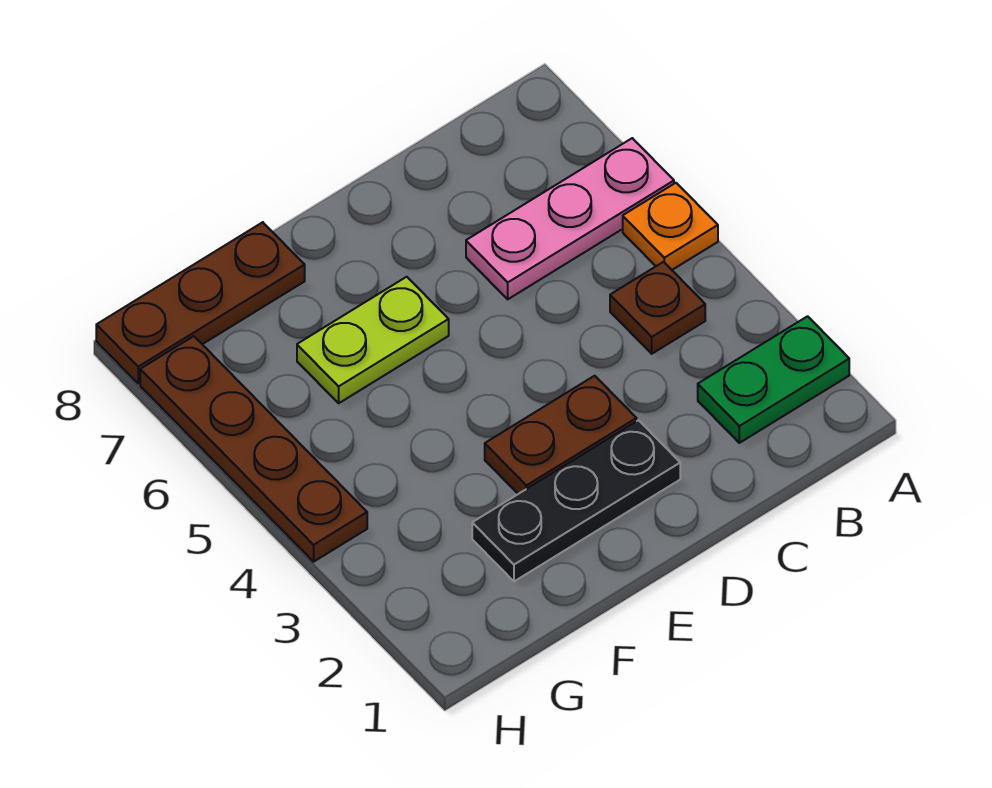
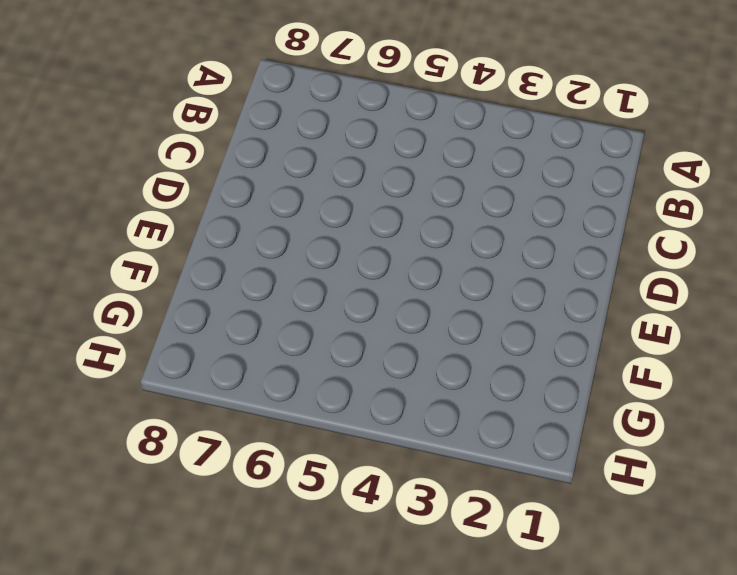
none -> green 1x2 plate [698,316,849,443]
none -> orange 1x1 plate [623,183,718,270]

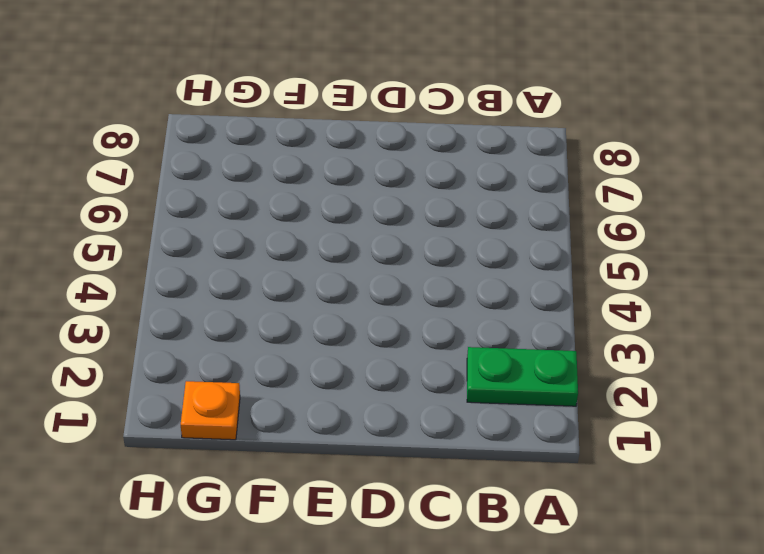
orange 1x1 plate [181,381,240,440] -> orange 1x1 plate moved to [623,183,718,270]
none -> pink 1x3 plate [466,138,674,299]
none -> brown 1x1 plate [610,262,705,354]

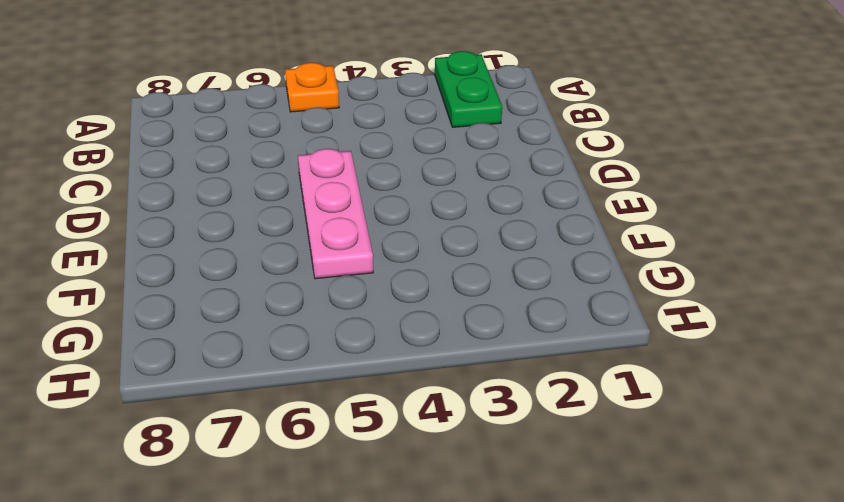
pink 1x3 plate [298,149,373,279] -> pink 1x3 plate moved to [466,138,674,299]
none -> brown 1x1 plate [610,262,705,354]
none -> black 1x3 plate [472,420,680,581]

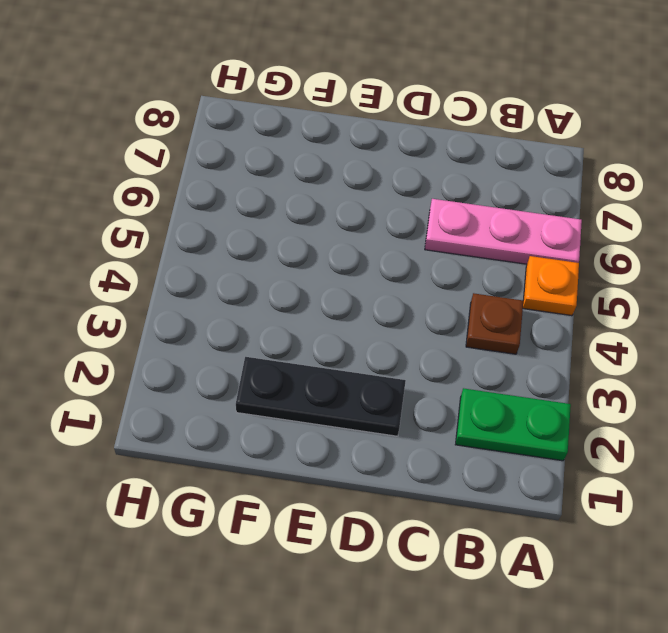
none -> brown 1x2 plate [485,376,637,494]
none -> lime 1x2 plate [297,277,449,403]

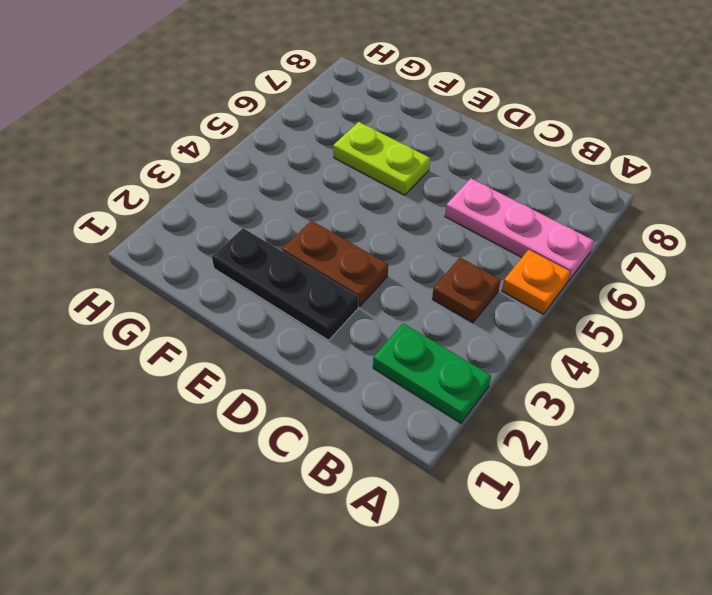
none -> brown 1x3 plate [96,222,305,383]
none -> brown 1x4 plate [140,336,367,562]

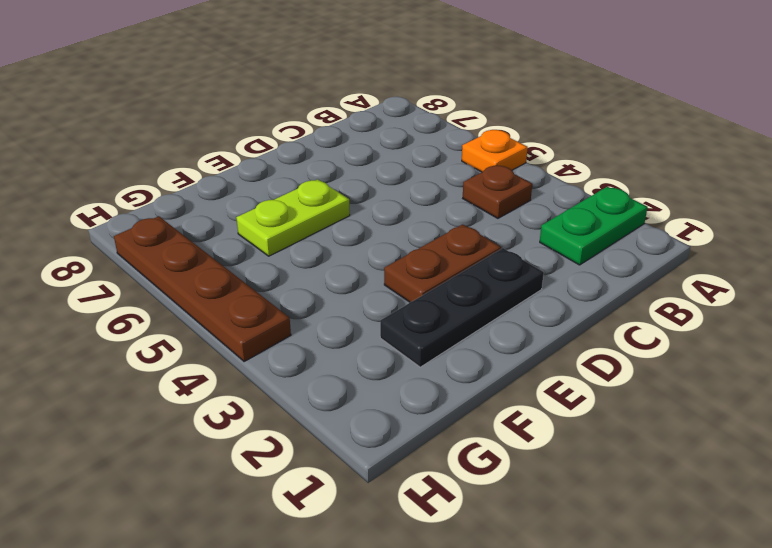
none -> pink 1x3 plate [466,138,674,299]
none -> brown 1x3 plate [96,222,305,383]

